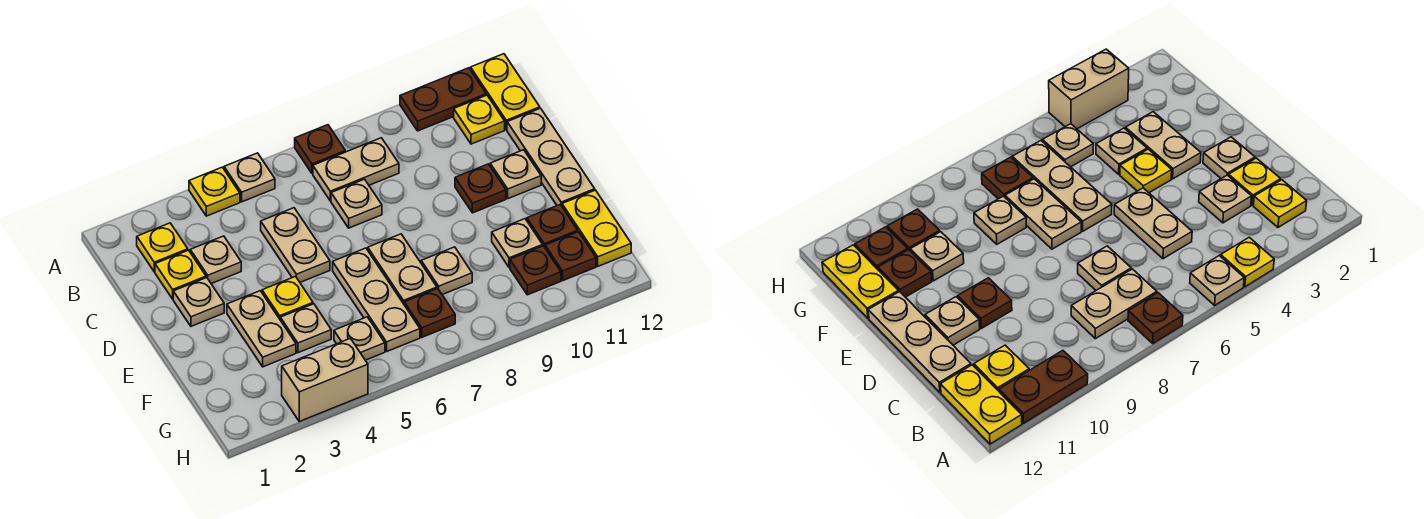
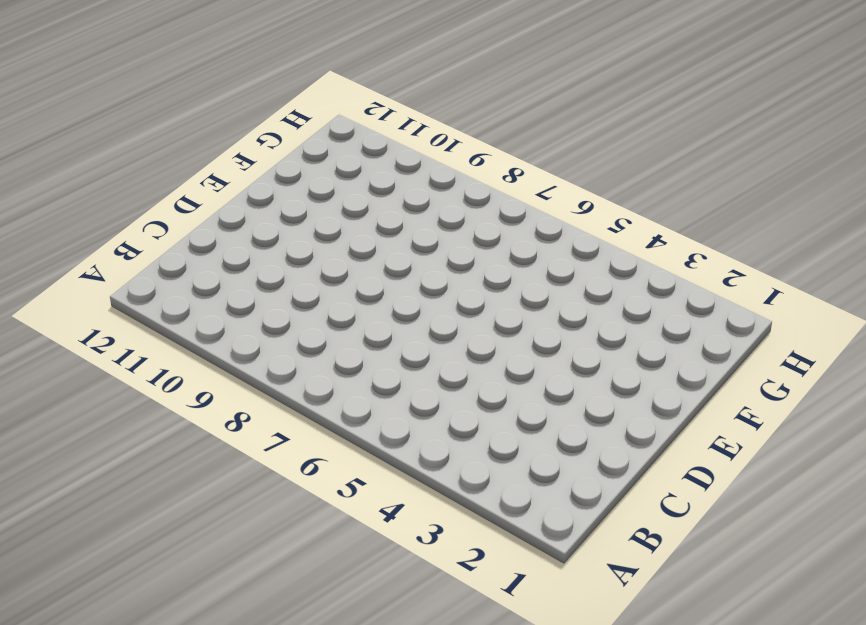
none -> yellow 1x1 plate [189,167,240,216]
none -> tan 1x1 plate [224,153,275,202]
none -> brown 1x1 plate [295,125,345,174]
none -> brown 1x2 plate [400,68,486,131]

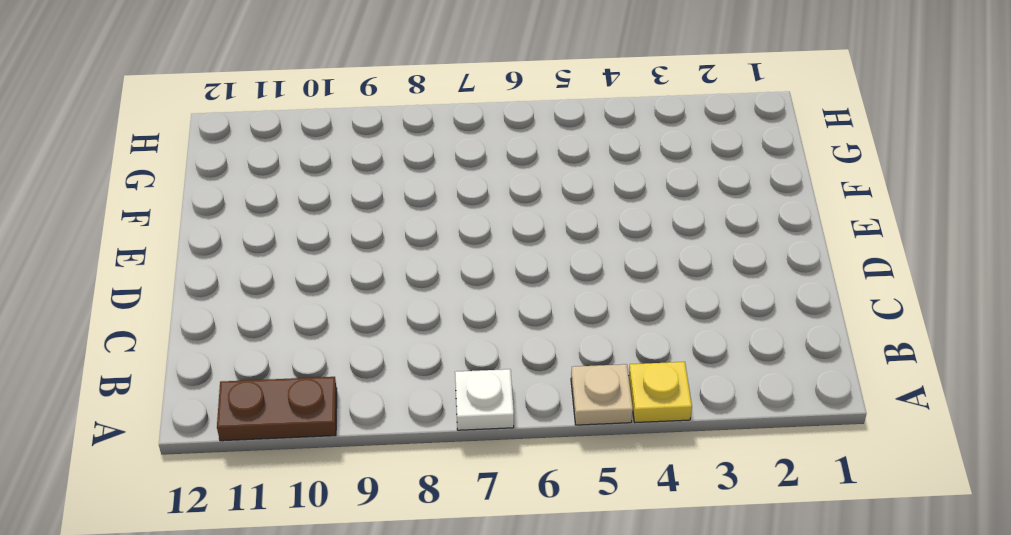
white 1x1 plate [455,369,514,430] -> brown 1x1 plate [295,125,345,174]
none -> yellow 1x2 plate [471,54,540,130]
none -> yellow 1x1 plate [137,223,188,272]
none -> tan 1x2 plate [313,138,399,201]
none -> yellow 1x1 plate [454,95,505,144]

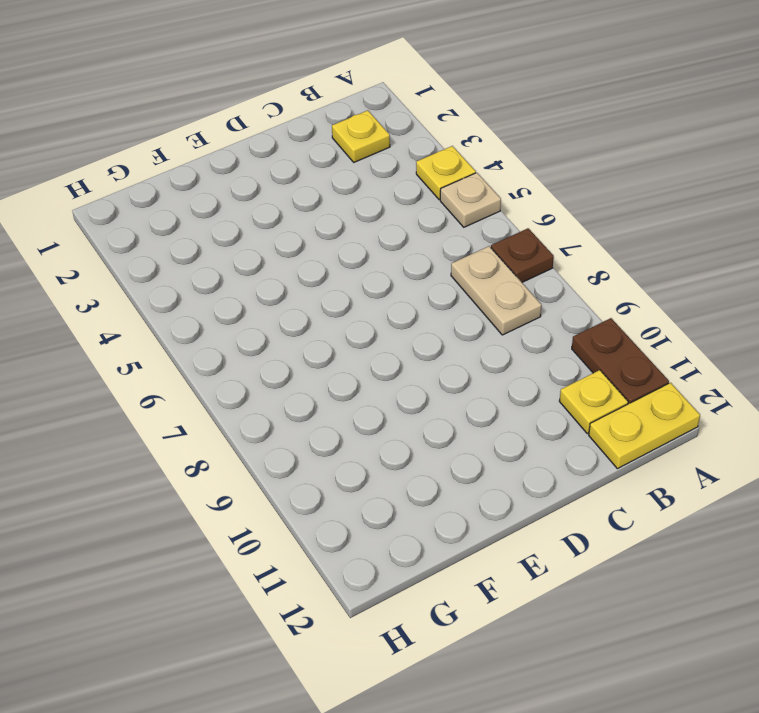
none -> yellow 1x1 plate [155,250,206,299]
none -> tan 1x1 plate [190,236,241,284]
none -> tan 1x2 plate [261,208,330,282]
none -> tan 1x1 plate [331,179,382,228]

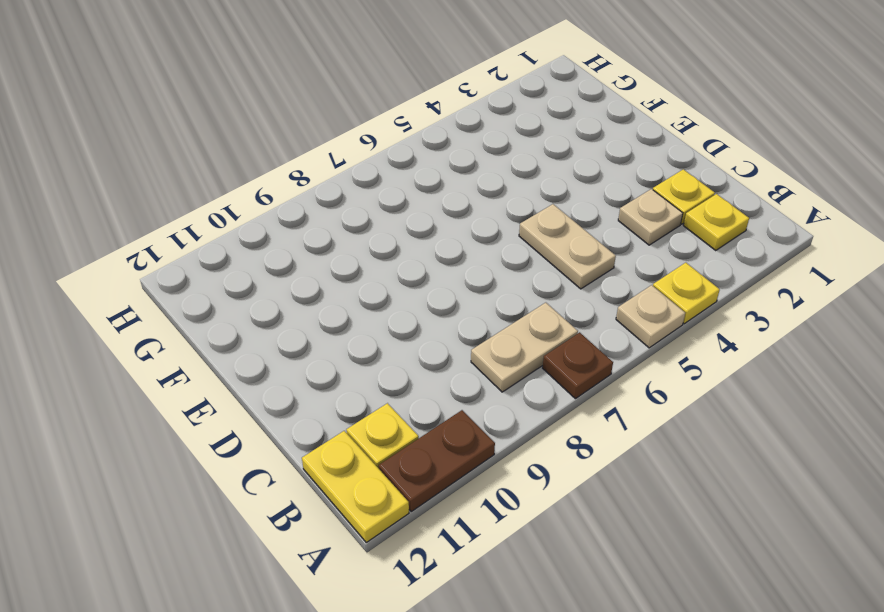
none -> tan 1x1 plate [331,179,382,228]
none -> tan 1x3 plate [507,108,595,206]
none -> tan 1x1 plate [173,278,224,326]
none -> brown 1x1 plate [455,164,506,213]

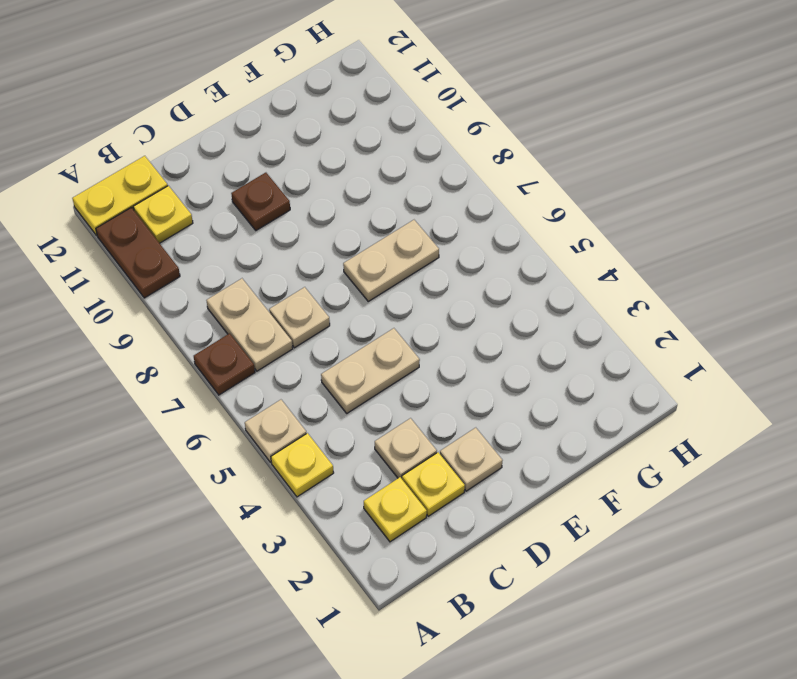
none -> tan 1x3 plate [507,108,595,206]
none -> tan 1x1 plate [490,150,541,199]
none -> tan 1x2 plate [227,291,296,367]
none -> yellow 1x1 plate [262,277,313,319]

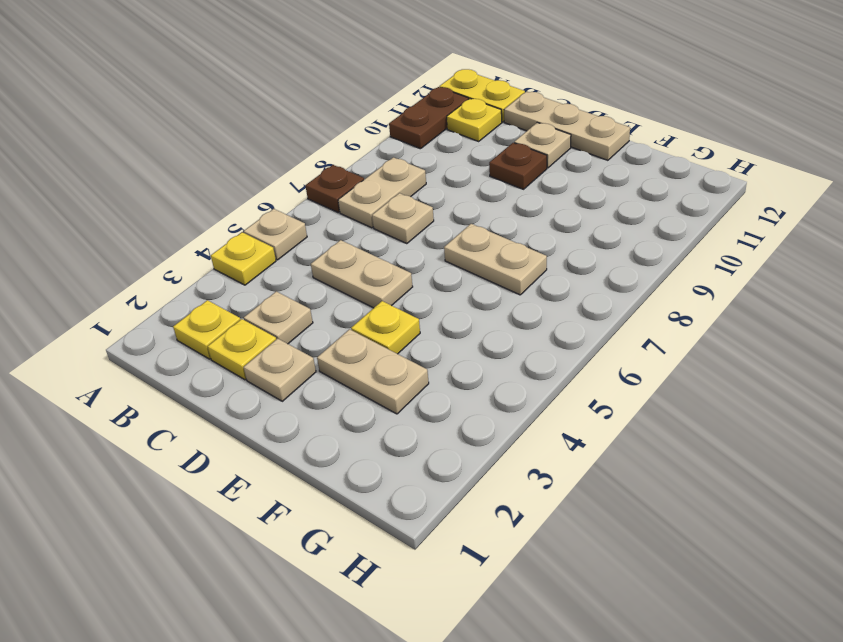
none -> tan 1x3 plate [333,248,420,351]
none -> tan 1x1 plate [280,304,331,353]
none -> tan 1x1 plate [421,247,472,295]
none -> tan 1x1 plate [492,219,543,268]

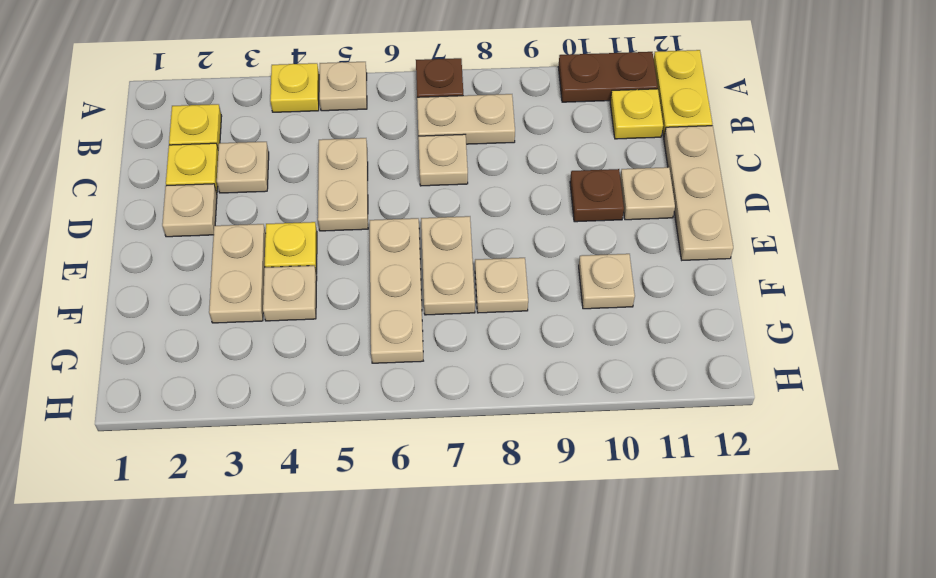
none -> brown 1x1 plate [527,205,578,247]
none -> yellow 1x2 plate [562,190,631,266]
none -> tan 1x1 plate [334,317,385,360]
none -> brown 1x1 plate [404,289,455,337]

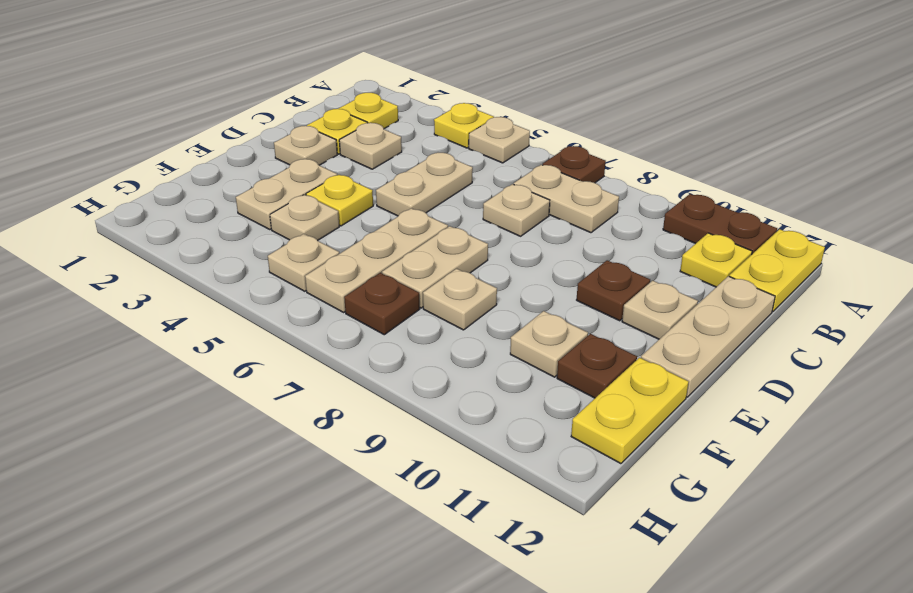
none -> brown 1x1 plate [510,246,561,295]
none -> brown 1x1 plate [545,232,596,280]
none -> tan 1x2 brick [282,338,368,421]

